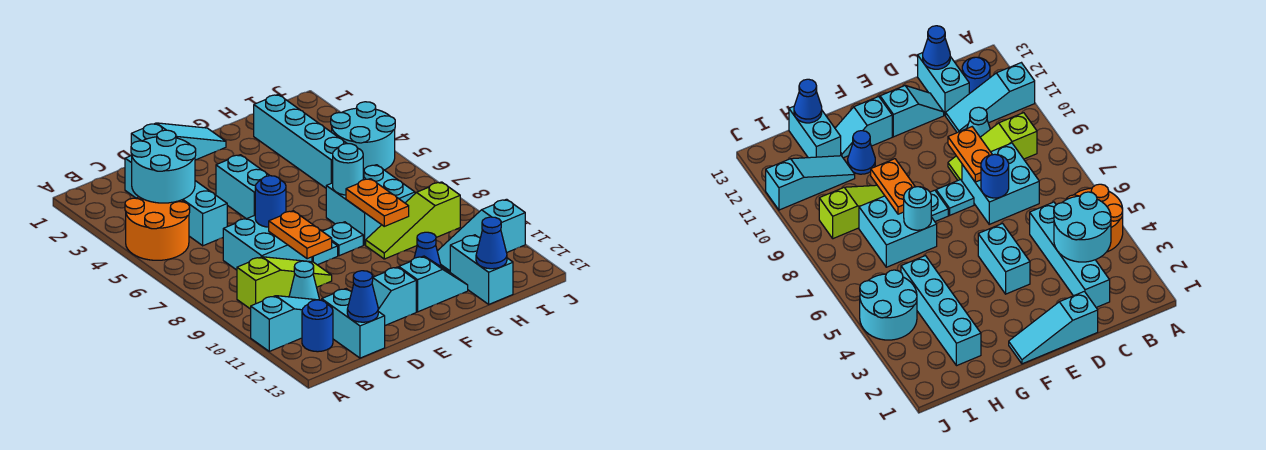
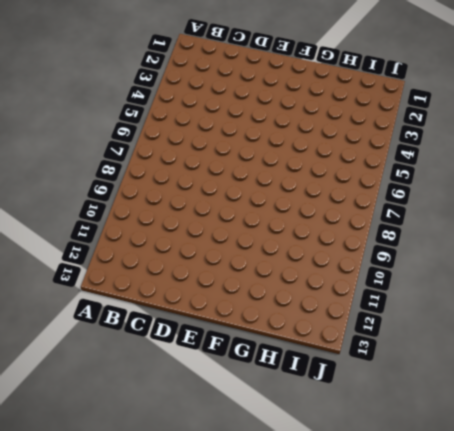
none -> orange 2x2 round brick [125,197,190,260]
none -> cyan 1x3 slope [251,296,315,351]
none -> lime 1x3 slope [237,257,332,309]

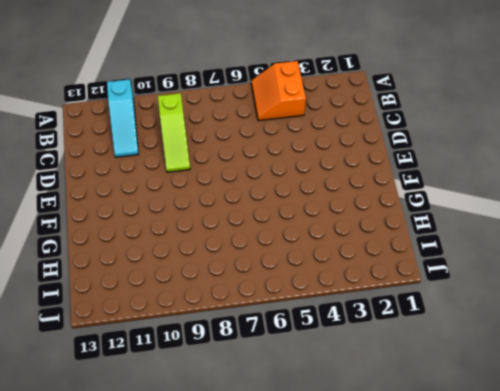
orange 2x2 slope [251,61,306,121] -> orange 2x2 round brick [125,197,190,260]
none -> blue 1x1 round brick [302,300,333,352]
none -> cyan 1x4 brick [125,156,227,246]
none -> cyan 2x2 brick [223,215,312,270]

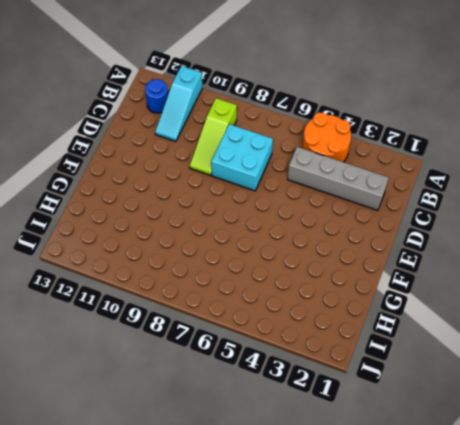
grey 1x4 brick [288,147,388,210] -> cyan 1x4 brick [125,156,227,246]
none -> cyan 1x1 cone [289,261,319,300]
none -> cyan 1x2 brick [322,289,385,358]
none -> cyan 1x3 slope [131,123,226,160]

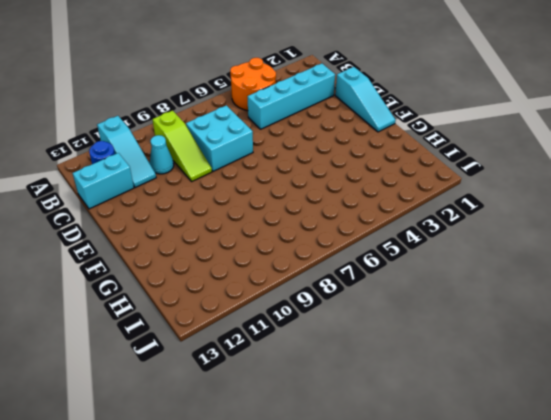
none -> cyan 1x2 slope [372,267,416,325]
none -> cyan 1x2 brick [216,155,270,219]
none -> cyan 1x1 plate [312,242,338,265]

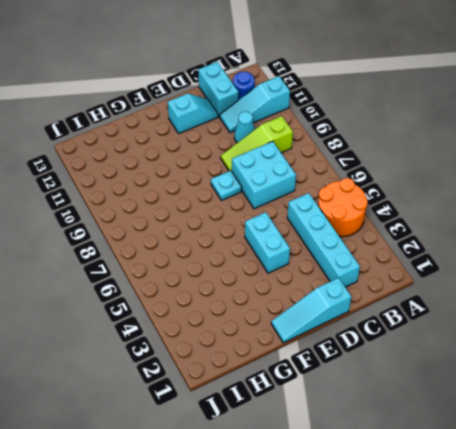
none -> cyan 1x1 plate [322,222,363,256]
none -> cyan 1x2 slope [399,256,468,312]
none -> cyan 2x2 brick [326,165,415,245]

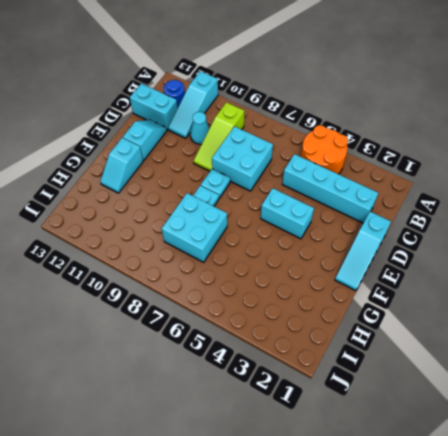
none -> lime 1x3 slope [366,182,460,259]
none -> blue 1x1 cone [414,232,441,266]
none -> cyan 1x4 brick [254,94,347,188]

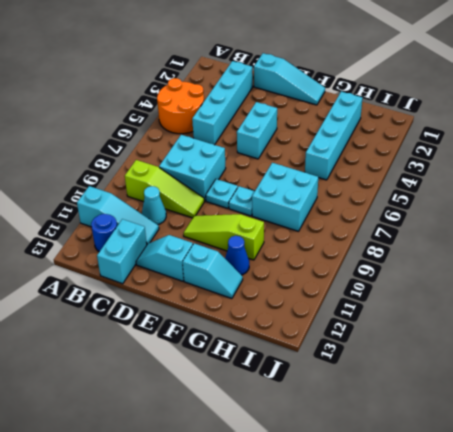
lime 1x3 slope [184,214,264,260] -> lime 1x3 slope moved to [366,182,460,259]
none -> cyan 1x3 slope [437,199,525,272]
none -> cyan 1x2 brick [450,235,513,304]
none -> cyan 2x2 round brick [331,102,395,170]

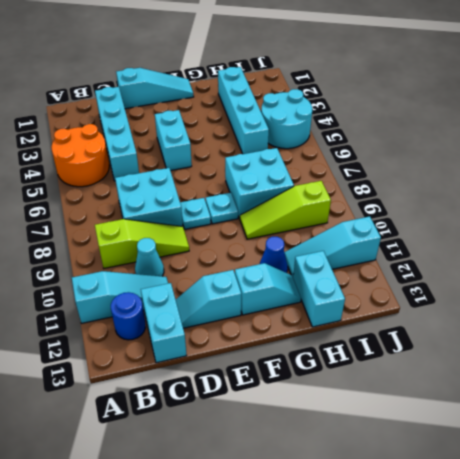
none -> cyan 2x2 round brick [131,130,196,203]
none -> blue 1x1 cone [347,271,378,322]
none -> blue 1x1 round brick [255,176,286,227]

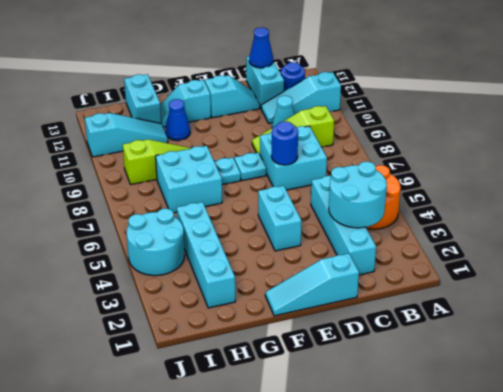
none -> orange 1x2 plate [269,211,332,259]
none -> cyan 1x1 round brick [333,144,363,195]
none -> orange 1x2 plate [346,179,409,226]

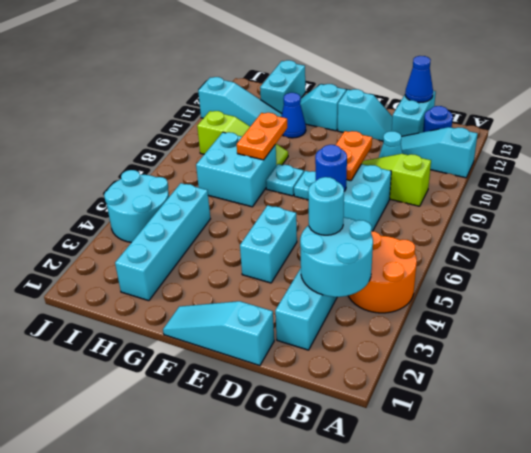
cyan 1x1 round brick [308,177,344,235] -> cyan 1x1 round brick moved to [333,144,363,195]
none -> blue 1x1 cone [476,217,507,269]

